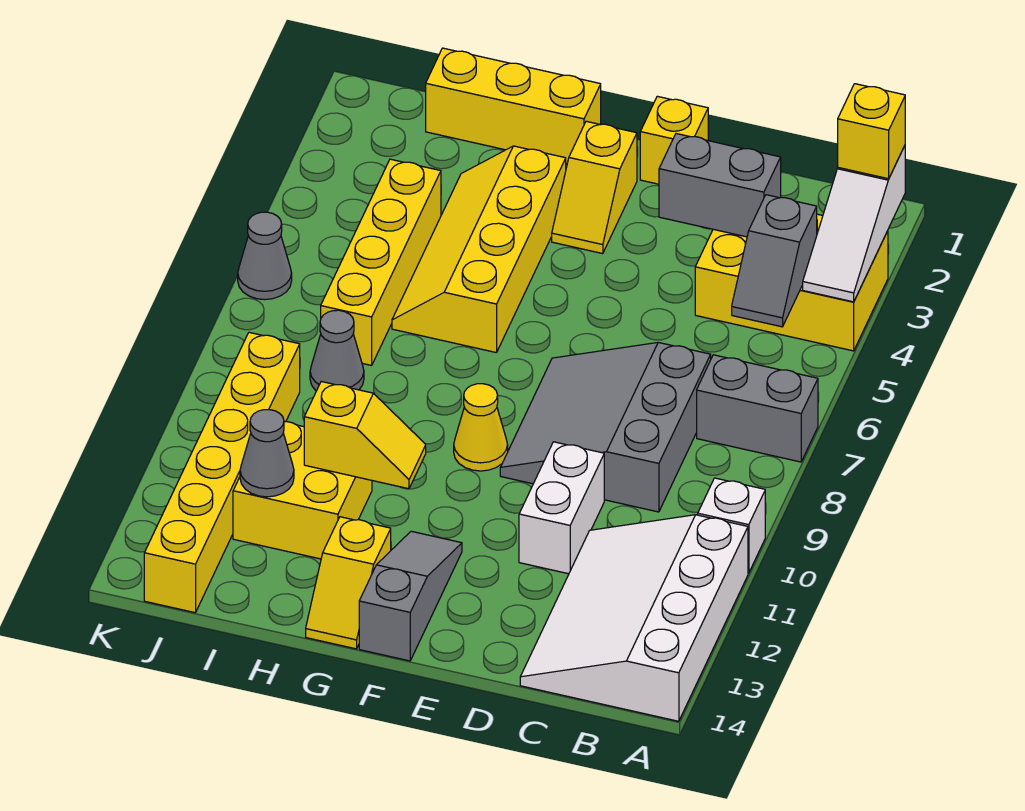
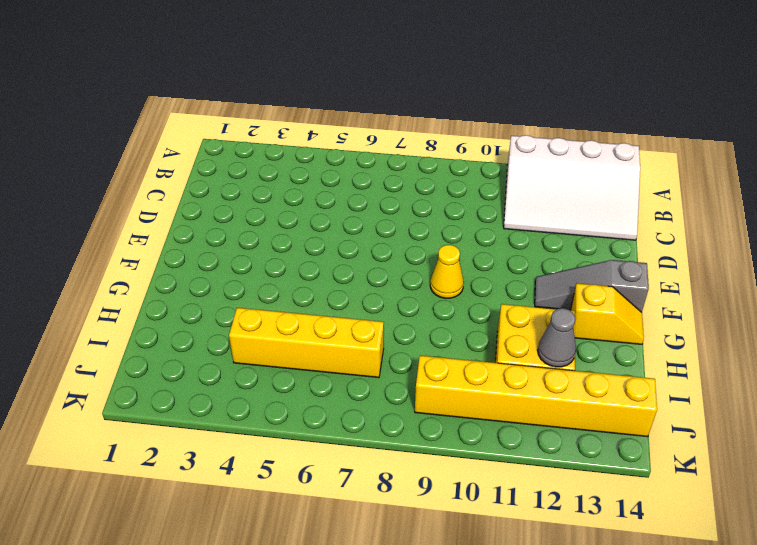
none -> yellow 2x3 brick [695,214,888,351]
none -> grey 1x2 brick [697,355,818,462]
none -> white 1x1 brick [698,478,765,573]

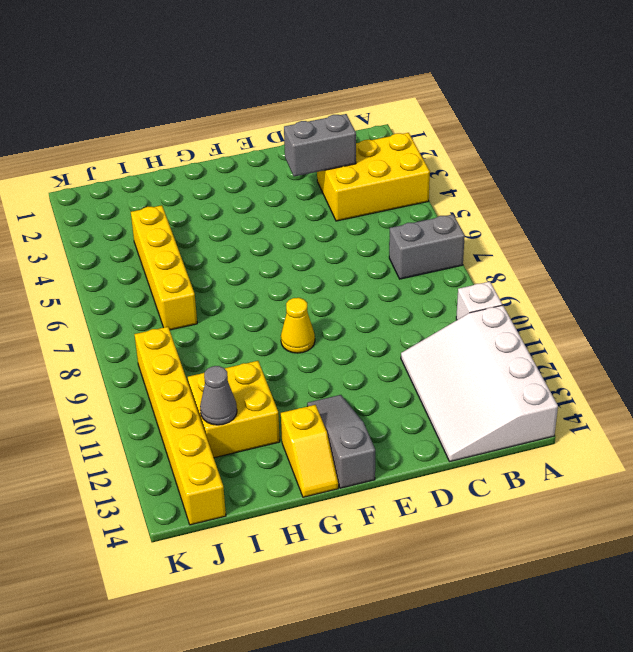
none -> grey 3x3 slope [500,342,711,512]
none -> white 1x2 brick [519,442,604,574]
none -> yellow 1x1 brick [640,96,708,184]

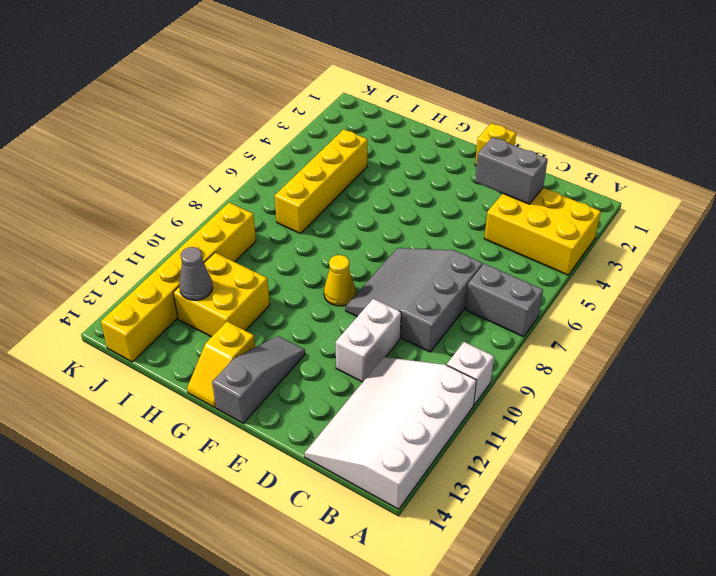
none -> yellow 1x2 slope [552,121,637,254]
none -> yellow 1x3 brick [426,48,601,164]
none -> yellow 2x4 slope [392,146,566,353]

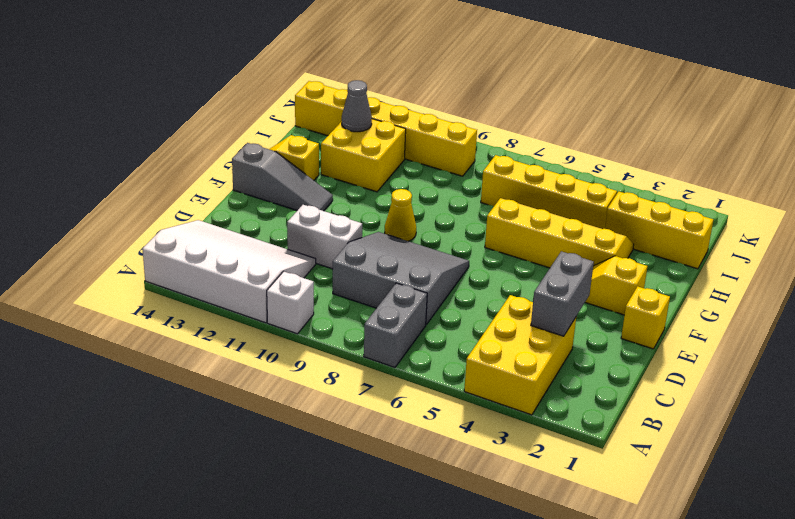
yellow 1x3 brick [605,192,713,269] -> yellow 1x3 brick turned to [426,48,601,164]
none -> grey 1x1 cone [310,310,364,391]
none -> grey 1x1 cone [238,212,292,300]
none -> white 1x3 slope [803,146,905,302]

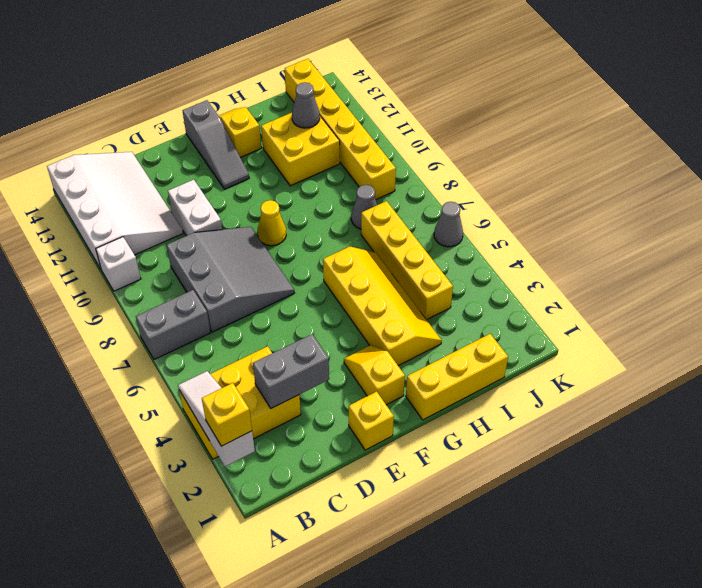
none -> grey 1x2 slope [732,195,817,327]
none -> yellow 1x2 slope [304,382,426,489]

